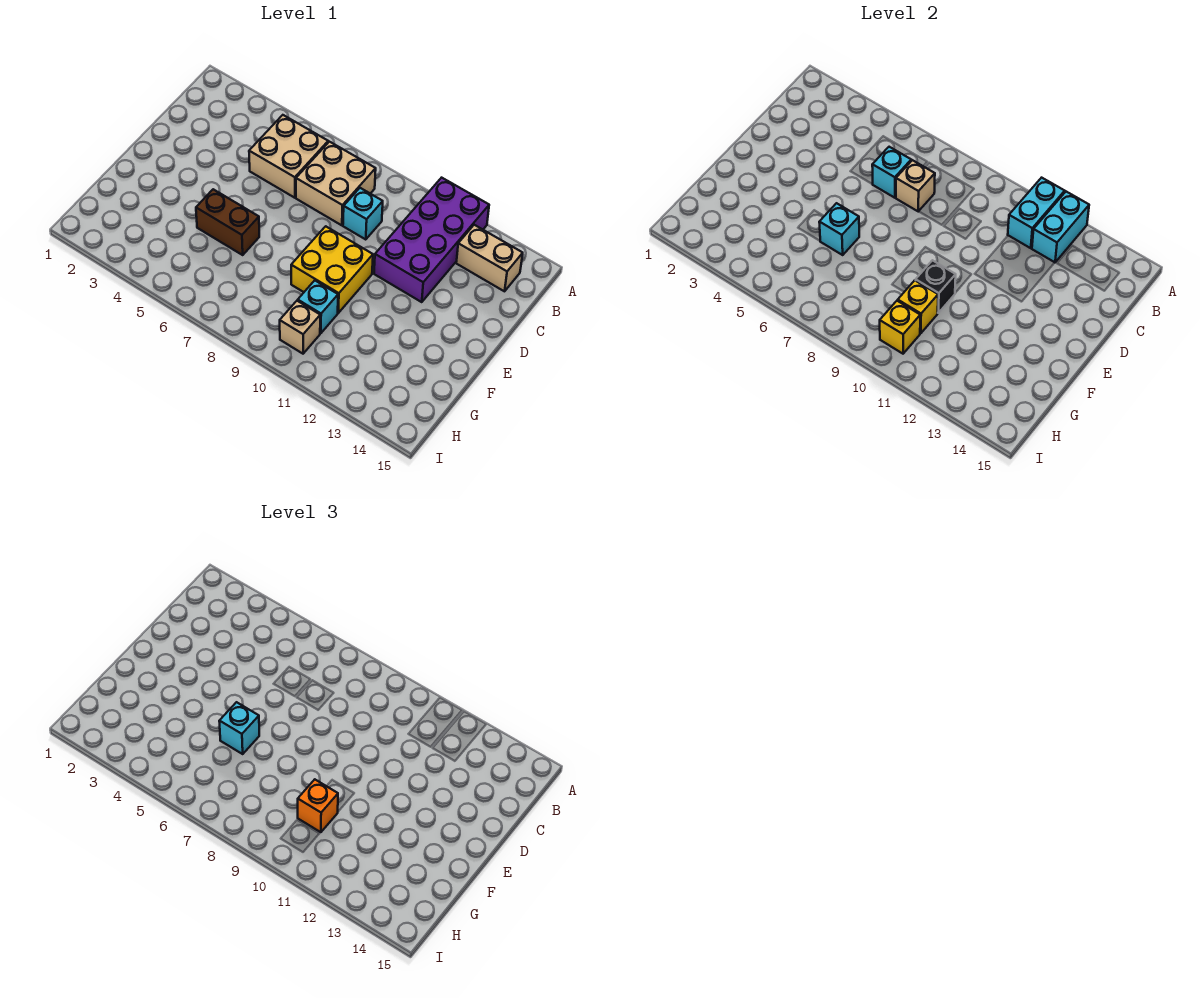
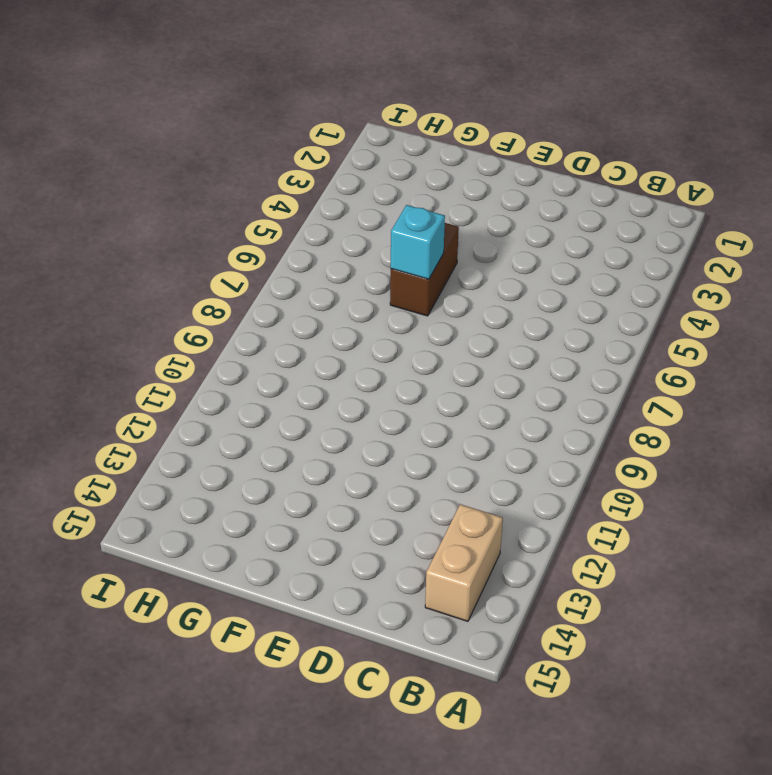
none -> purple 2x4 brick [374,178,489,302]
none -> tan 2x2 brick [249,115,328,198]
none -> tan 2x2 brick [296,142,376,225]

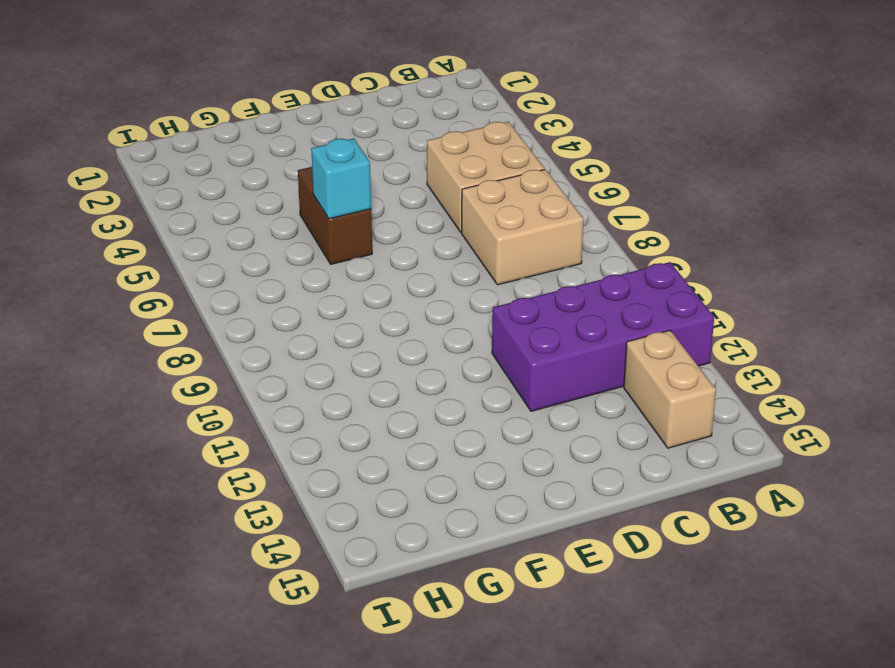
none -> cyan 1x1 brick [343,188,383,240]
none -> yellow 2x2 brick [291,226,373,313]
none -> cyan 1x1 brick [298,281,338,333]

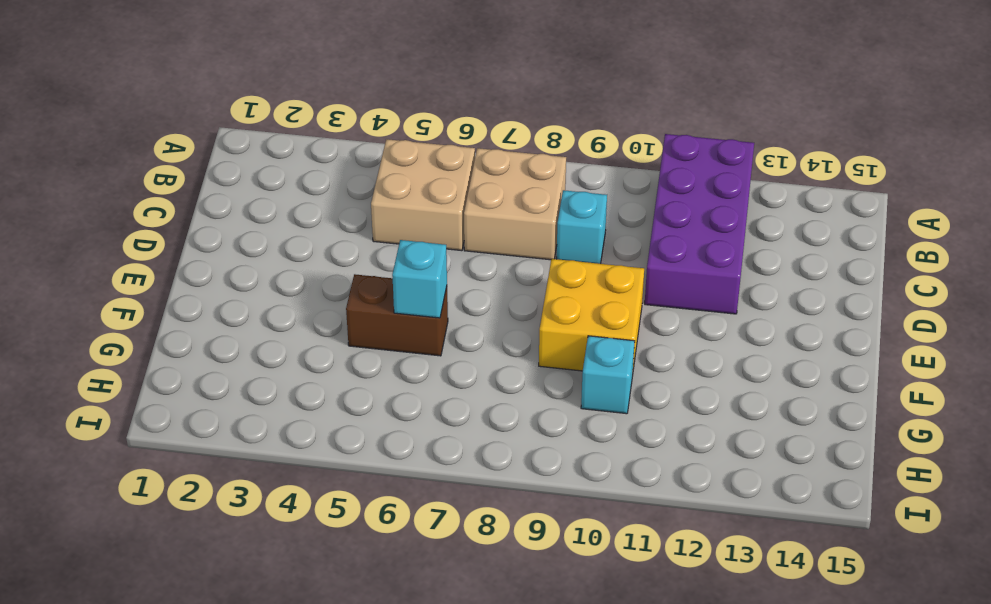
none -> tan 1x2 brick [456,225,523,291]
none -> tan 1x1 brick [280,301,320,354]
none -> cyan 1x2 brick [1008,178,1065,248]

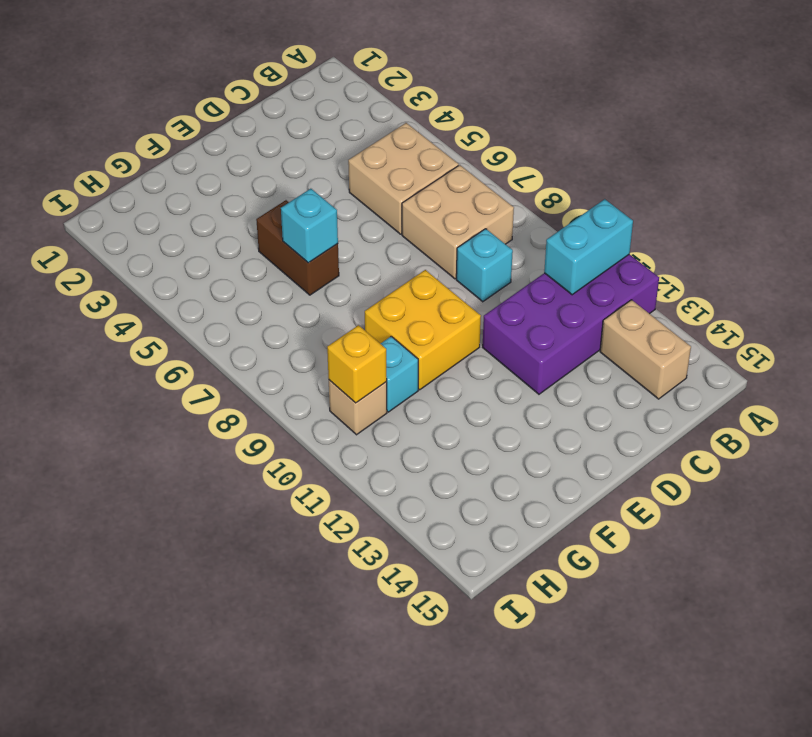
none -> cyan 1x2 brick [1032,192,1089,262]
none -> cyan 1x1 brick [872,147,911,198]
none -> tan 1x1 brick [896,160,935,211]

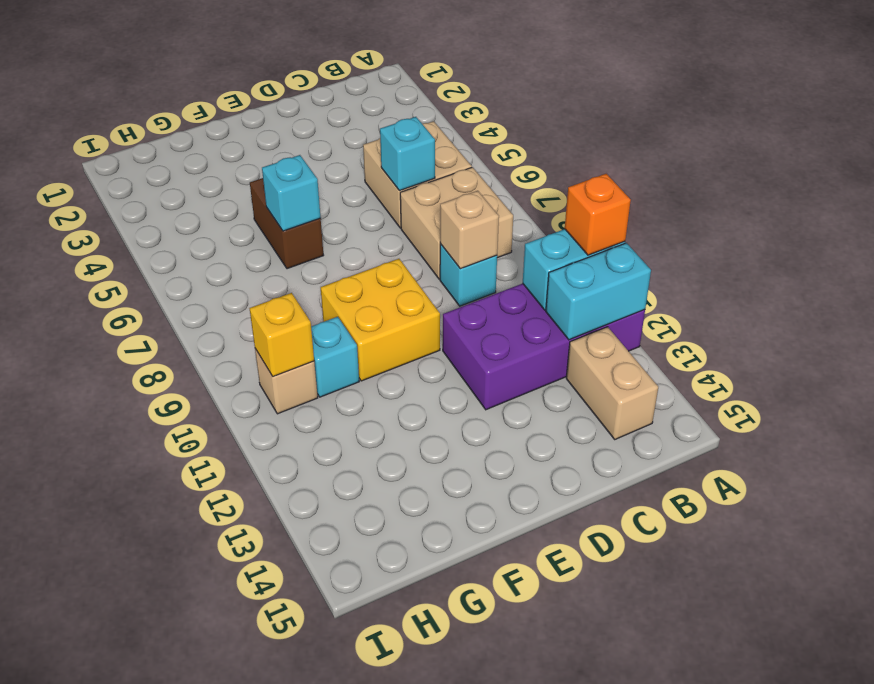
orange 1x1 brick [565,174,631,255] -> orange 1x1 brick moved to [298,780,338,832]
tan 1x1 brick [440,191,499,269] -> tan 1x1 brick moved to [896,160,935,211]
none -> black 1x1 brick [916,260,956,313]
none -> yellow 1x1 brick [898,281,938,333]
none -> cyan 1x1 brick [219,702,259,754]

